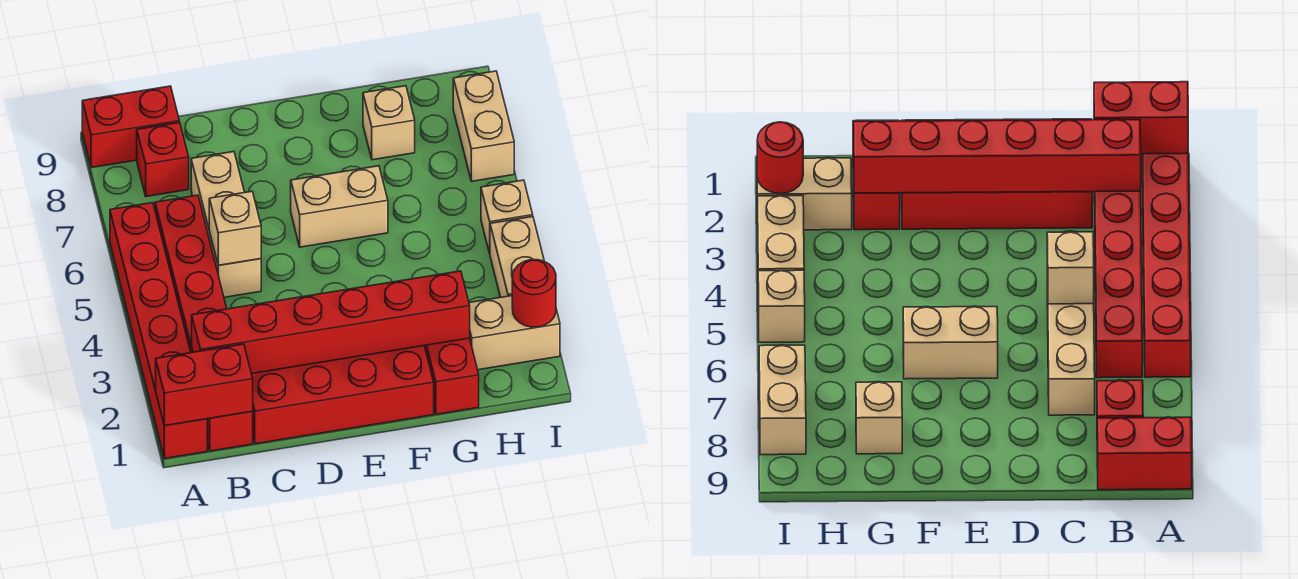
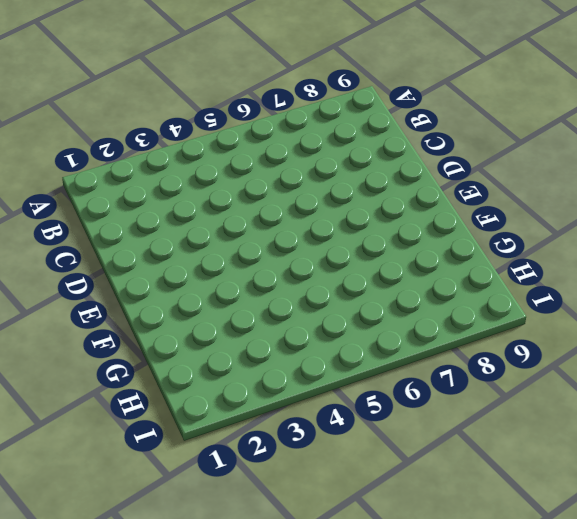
none -> red 1x6 brick [110,203,207,458]
none -> red 1x2 brick [82,86,179,168]
none -> red 1x6 brick [155,195,253,451]

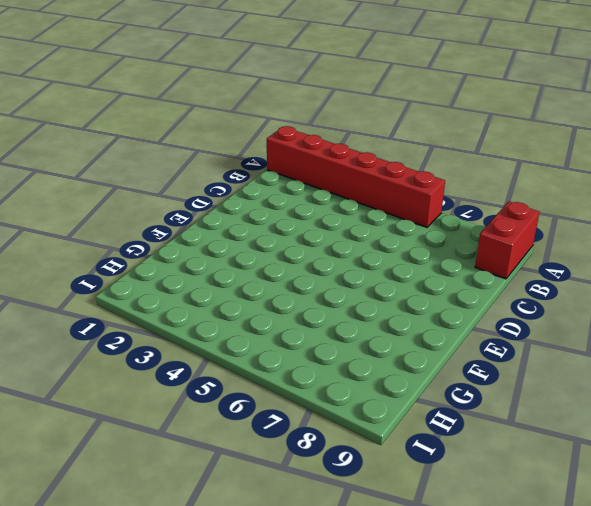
none -> red 1x6 brick [155,195,253,451]
none -> red 1x1 brick [137,122,189,196]
none -> red 2x4 brick [252,346,434,444]

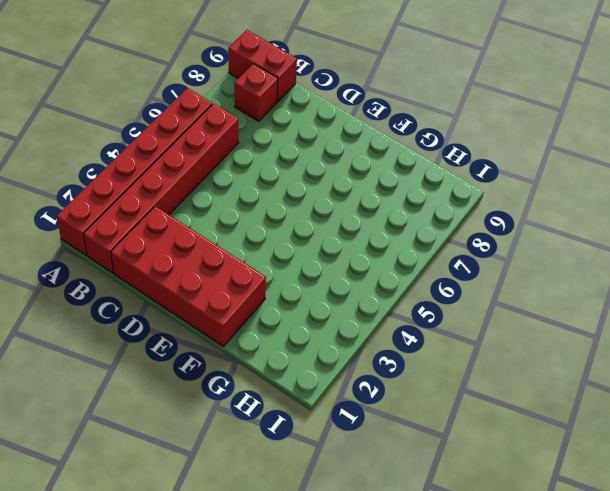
none -> tan 1x3 brick [191,152,261,297]
none -> tan 1x2 brick [291,166,388,247]
none -> red 1x2 brick [425,338,479,414]

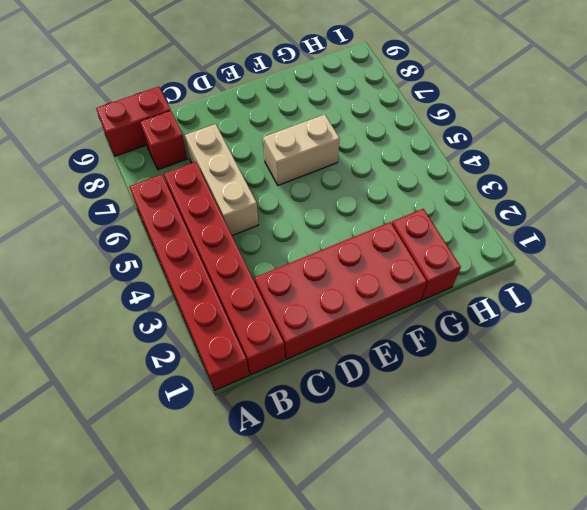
none -> tan 1x1 brick [363,86,415,160]
none -> tan 1x2 brick [469,296,560,370]
none -> tan 1x2 brick [490,217,544,297]

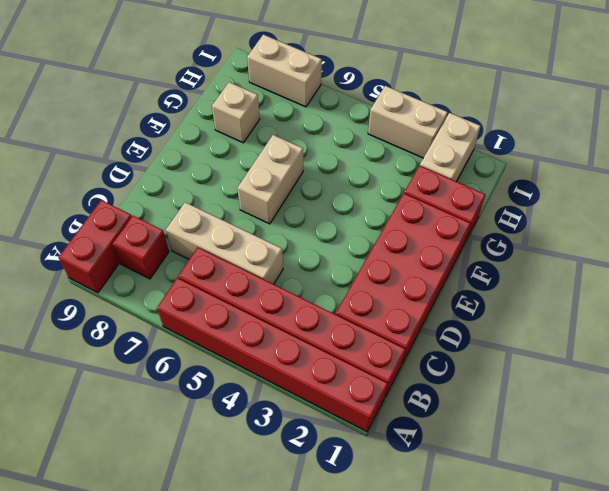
none -> tan 1x1 brick [481,180,533,253]
none -> red 1x2 brick [156,344,253,426]
none -> red 1x6 brick [192,271,470,374]

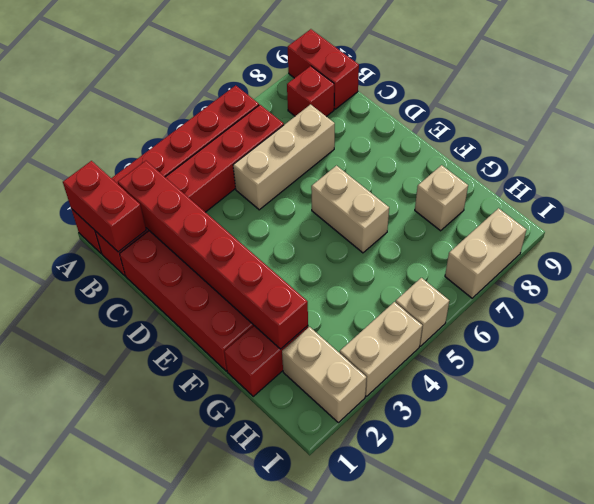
none -> tan 1x1 brick [209,191,261,265]
none -> red 1x1 round brick [512,260,556,327]

